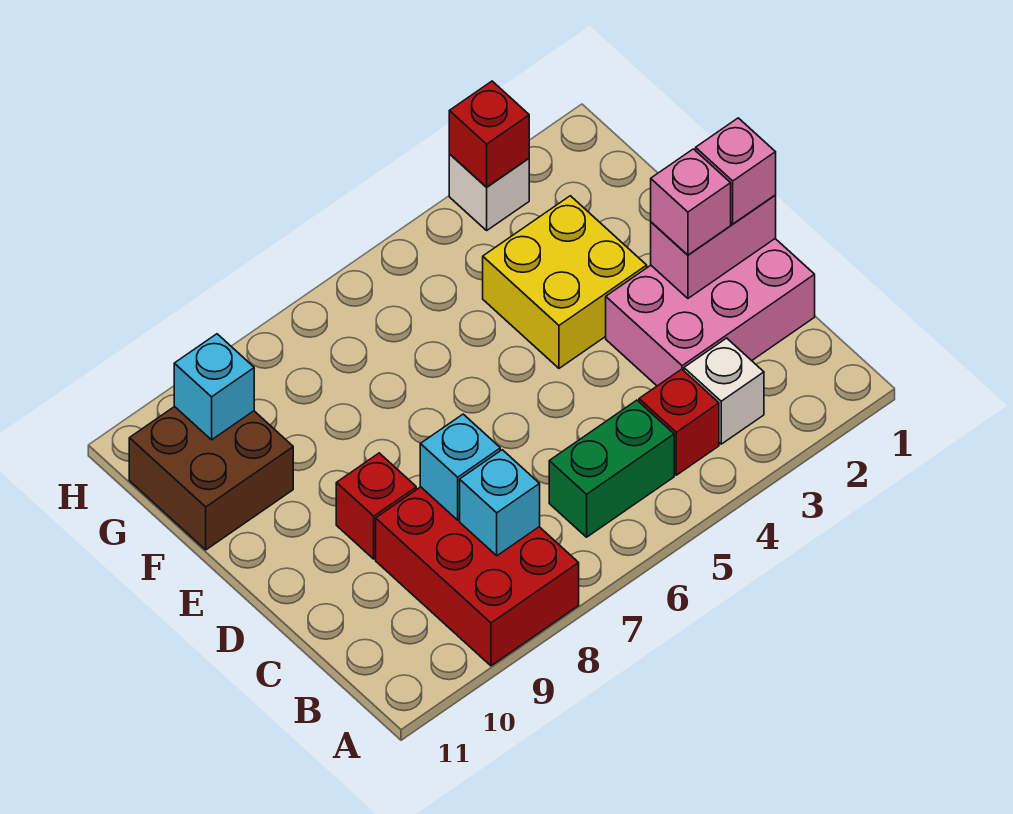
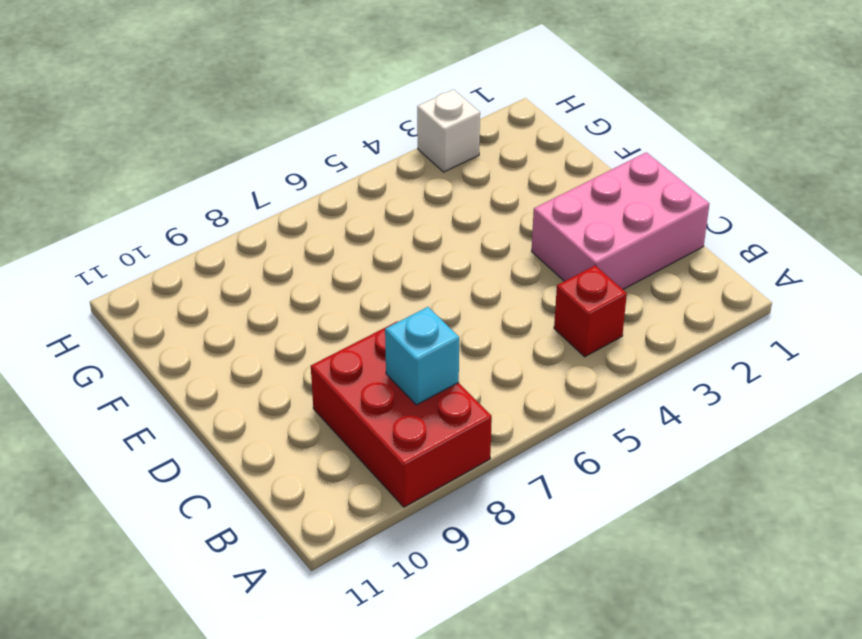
none -> white 1x1 brick [684,338,764,444]
none -> green 1x2 brick [549,400,674,537]
none -> red 1x1 brick [336,453,416,559]

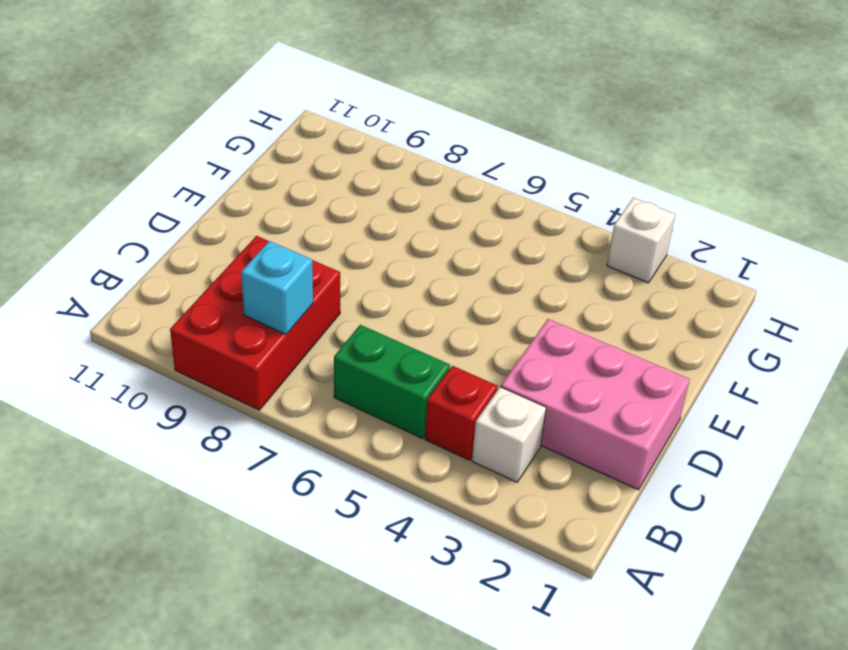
none -> red 1x1 brick [336,453,416,559]
none -> yellow 2x2 brick [483,196,647,368]
none -> brown 2x2 brick [129,406,293,550]

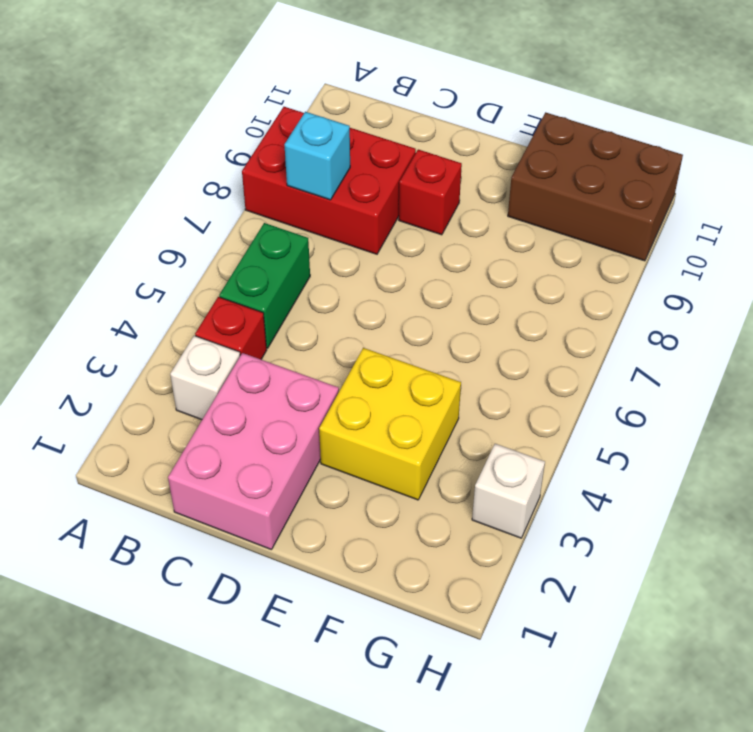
brown 2x3 brick [508,112,683,261] -> brown 2x2 brick [129,406,293,550]
none -> cyan 1x1 brick [420,414,500,520]
none -> pink 1x2 brick [651,195,776,298]
none -> cyan 1x1 brick [174,334,254,440]

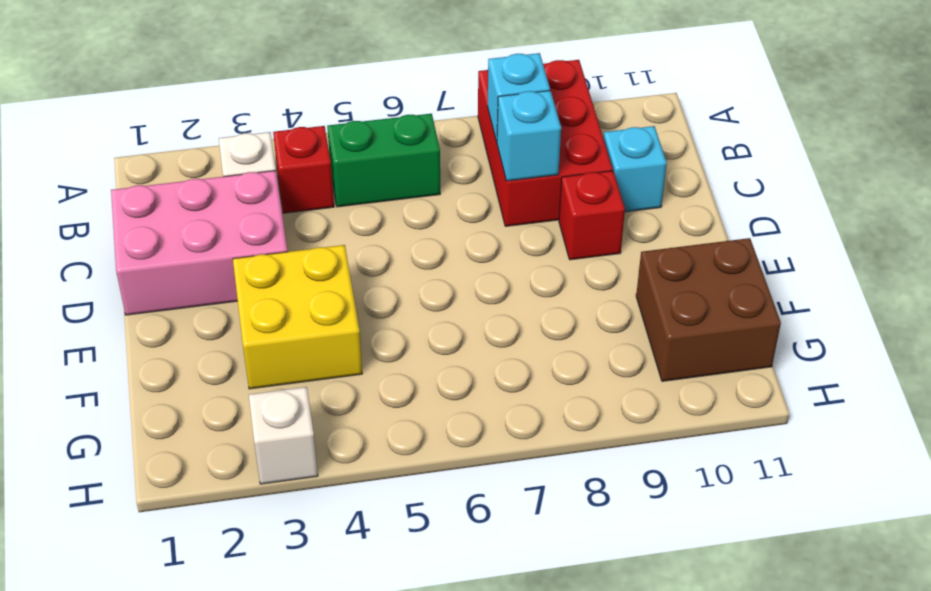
cyan 1x1 brick [604,126,667,212] -> cyan 1x1 brick moved to [174,334,254,440]
none -> pink 1x2 brick [651,195,776,298]
none -> red 1x1 brick [449,81,529,187]
none -> pink 1x1 brick [696,118,776,224]

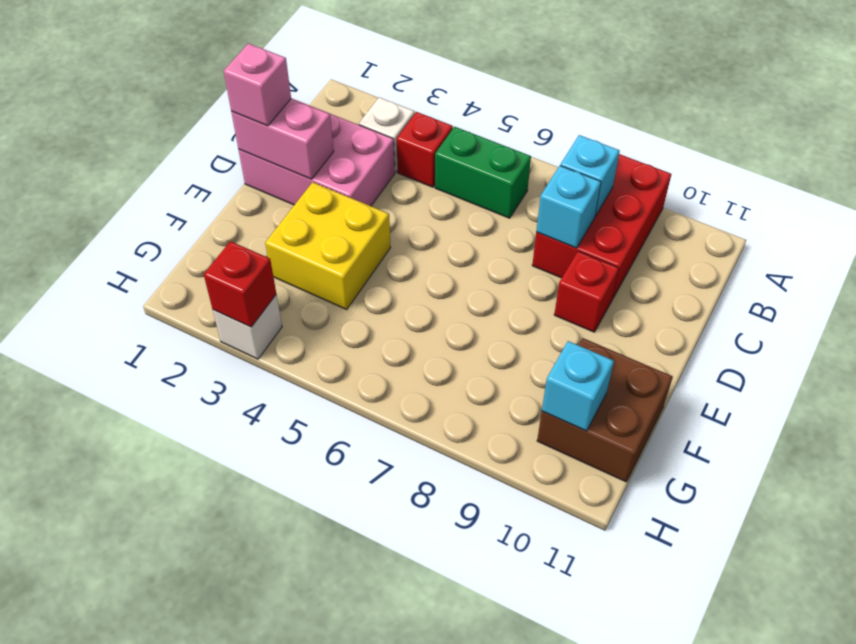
none -> pink 1x1 brick [651,149,731,255]

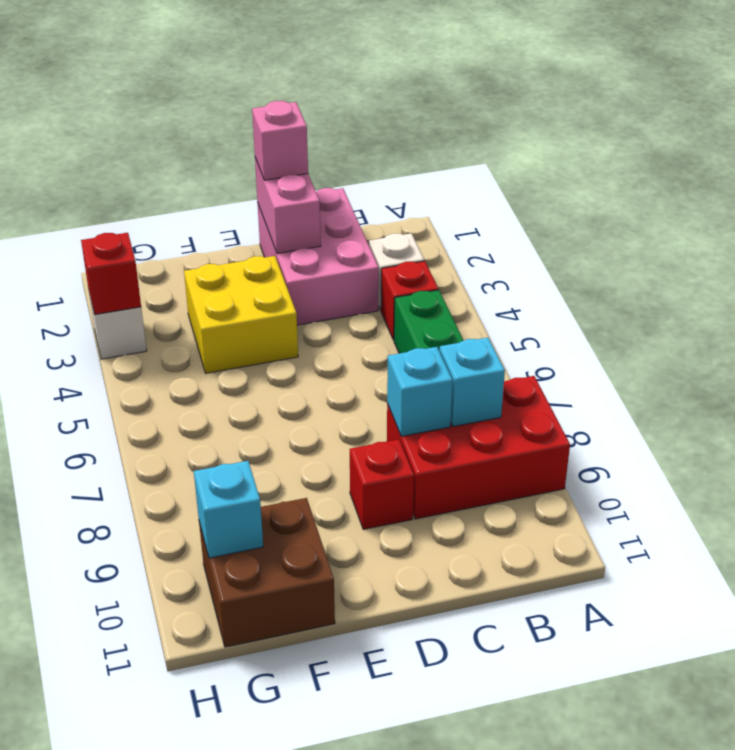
none -> pink 1x1 brick [651,149,731,255]

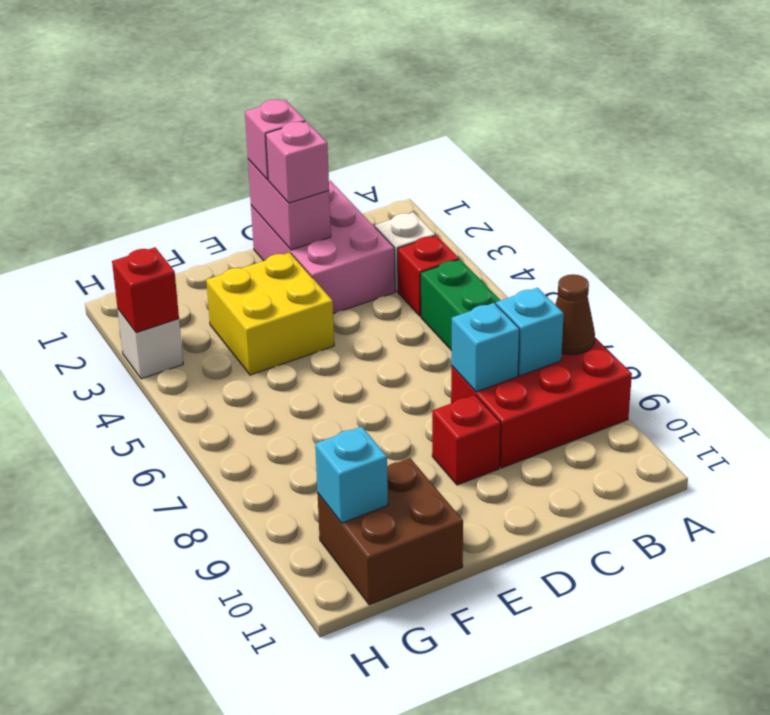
brown 1x1 cone [555,274,595,355] -> none

